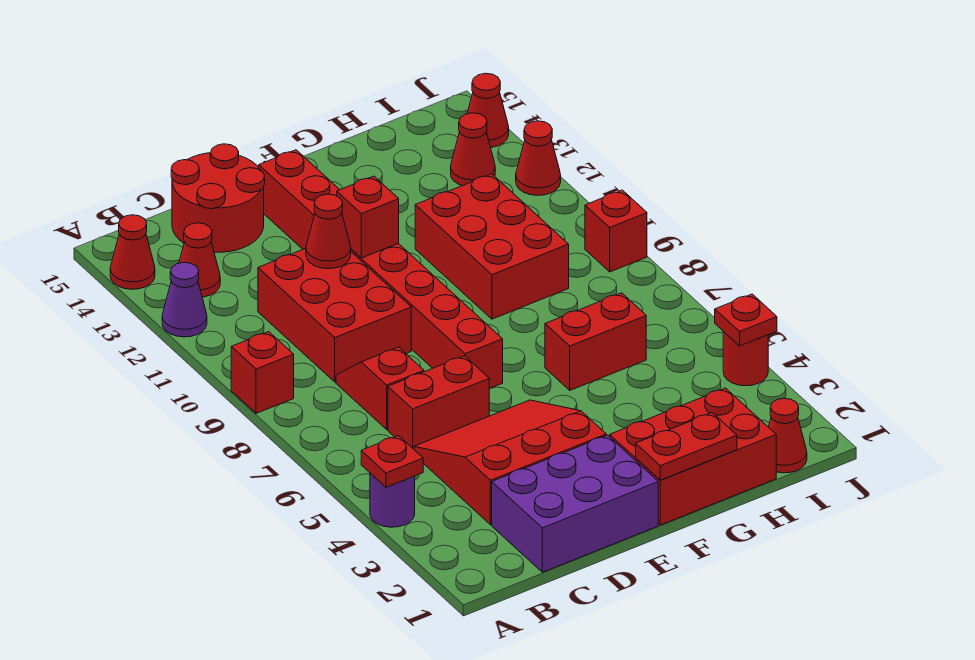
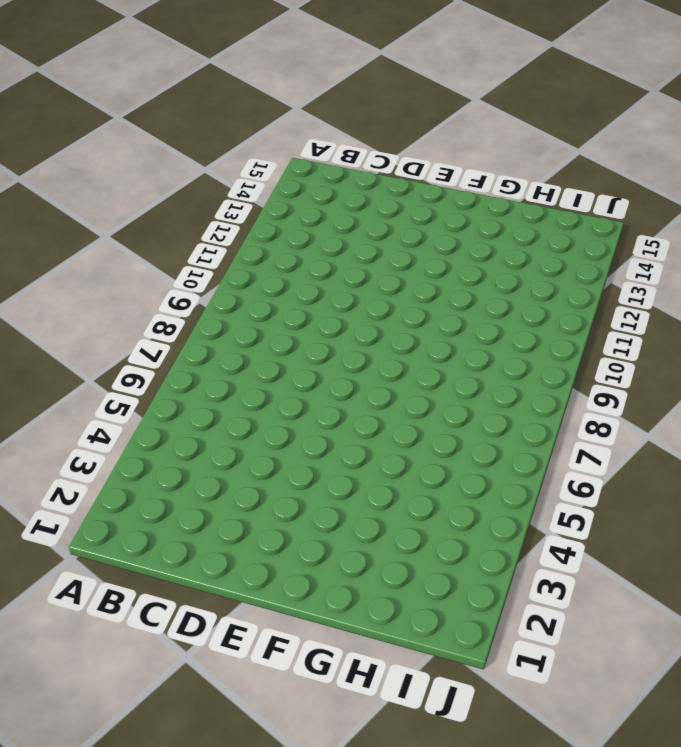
none -> purple 1x1 round brick [370,473,415,527]
none -> red 1x1 brick [231,332,294,413]
none -> purple 1x1 cone [162,262,207,337]

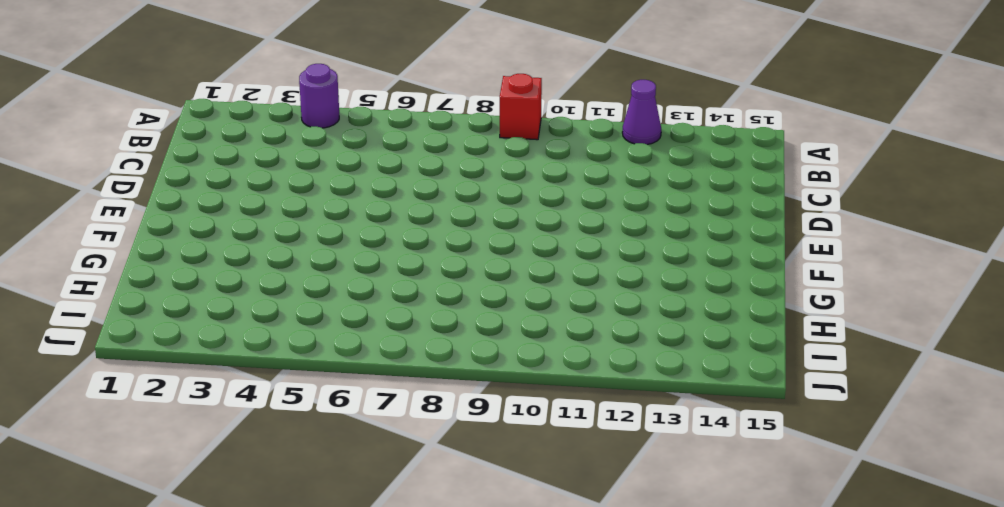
none -> red 1x1 cone [110,215,155,289]
none -> red 1x1 cone [179,223,220,297]
none -> purple 2x3 brick [492,435,658,572]

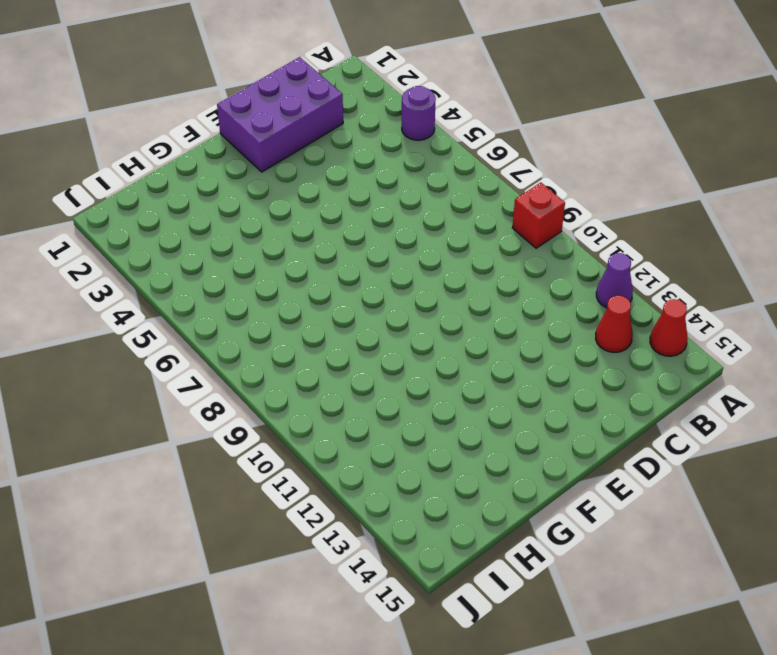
none -> red 3x3 slope [414,400,606,525]
none -> red 1x2 brick [388,356,489,449]
none -> red 1x2 slope [336,347,424,429]

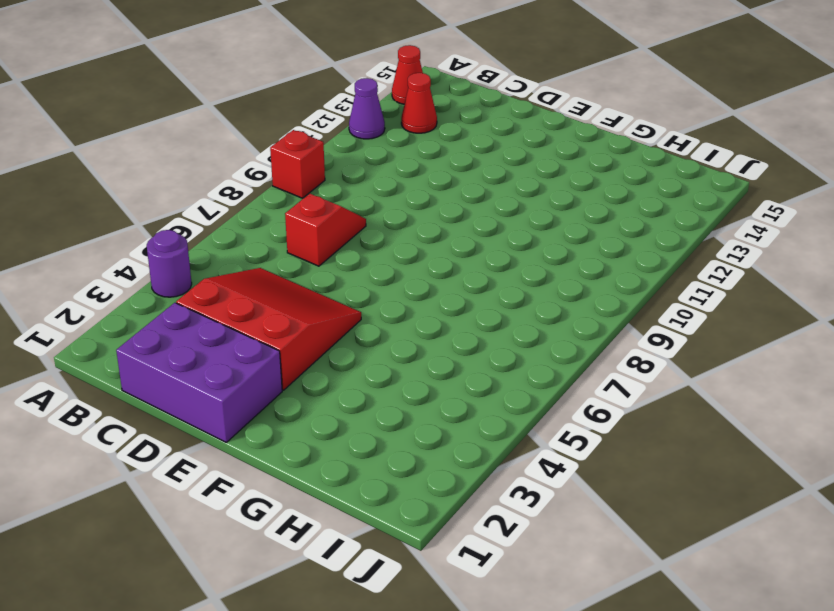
none -> red 1x2 brick [388,356,489,449]
none -> red 2x3 brick [258,248,411,382]
none -> red 2x2 round brick [171,144,265,252]

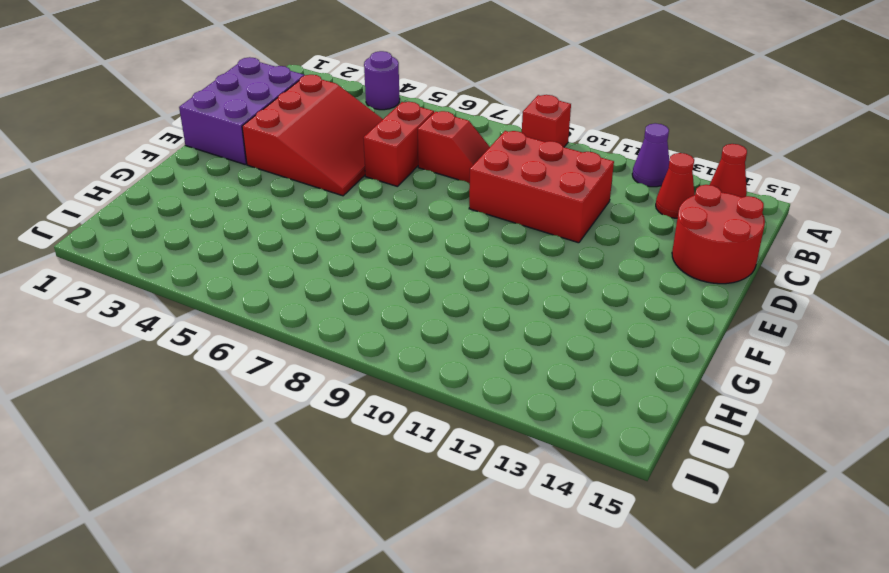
none -> red 1x8 brick [259,150,503,389]
none -> red 2x3 brick [610,388,776,525]
none -> red 1x2 brick [545,293,646,390]

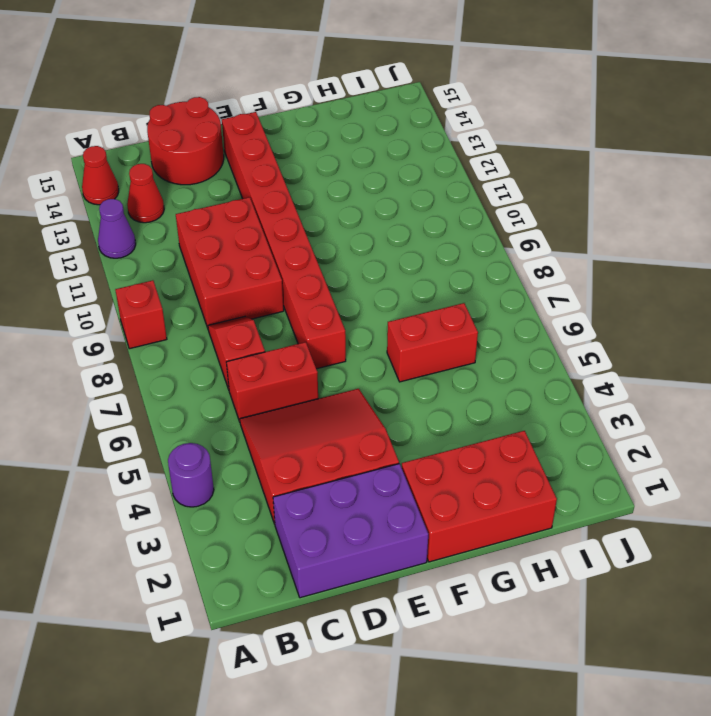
none -> red 2x3 brick [415,174,569,319]
none -> red 1x1 cone [769,398,807,473]
none -> red 1x1 cone [451,113,495,186]

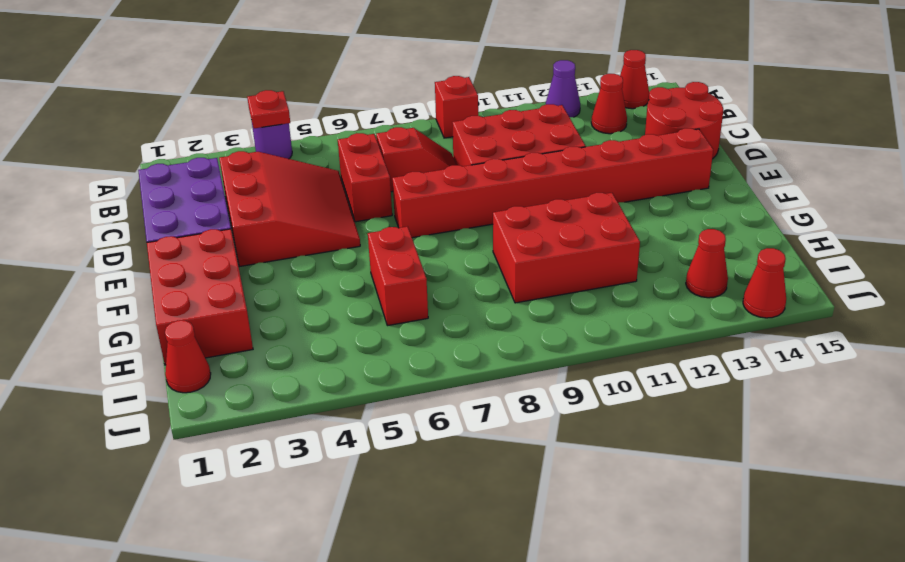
none -> red 1x1 round brick [723,331,768,386]
none -> red 1x1 brick [585,190,647,272]
none -> red 1x1 cone [516,121,561,195]

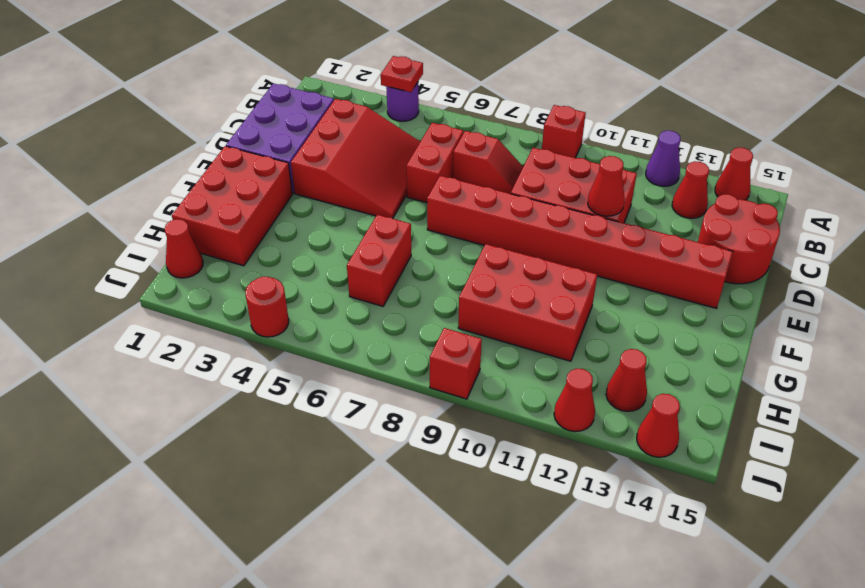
none -> red 1x1 brick [337,176,399,258]
none -> red 1x2 plate [636,413,737,480]
none -> red 1x1 plate [715,294,777,346]

